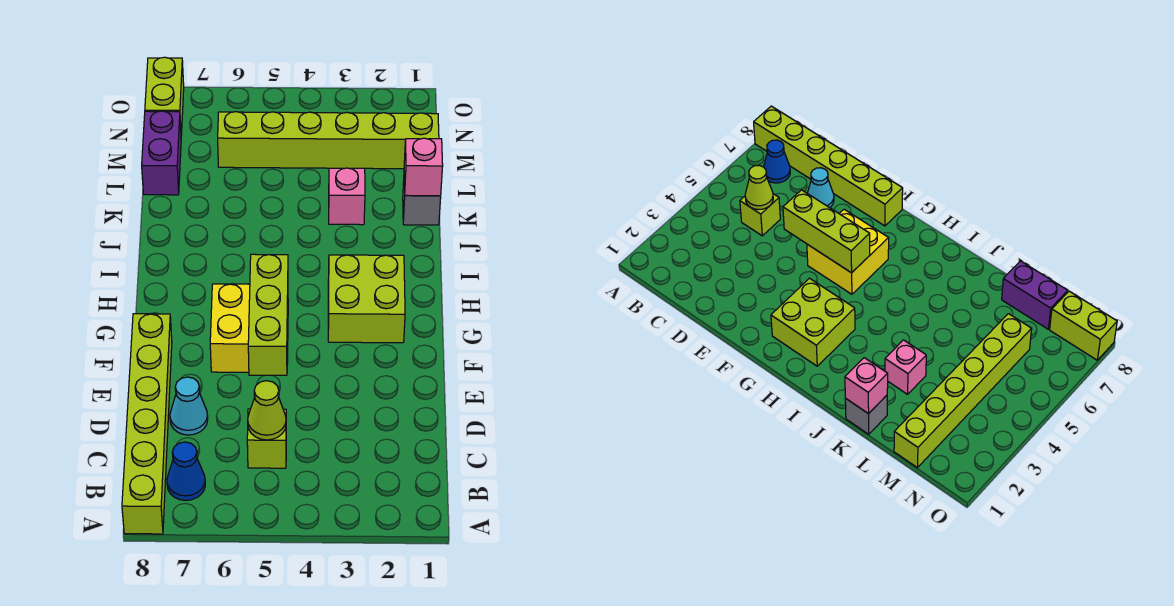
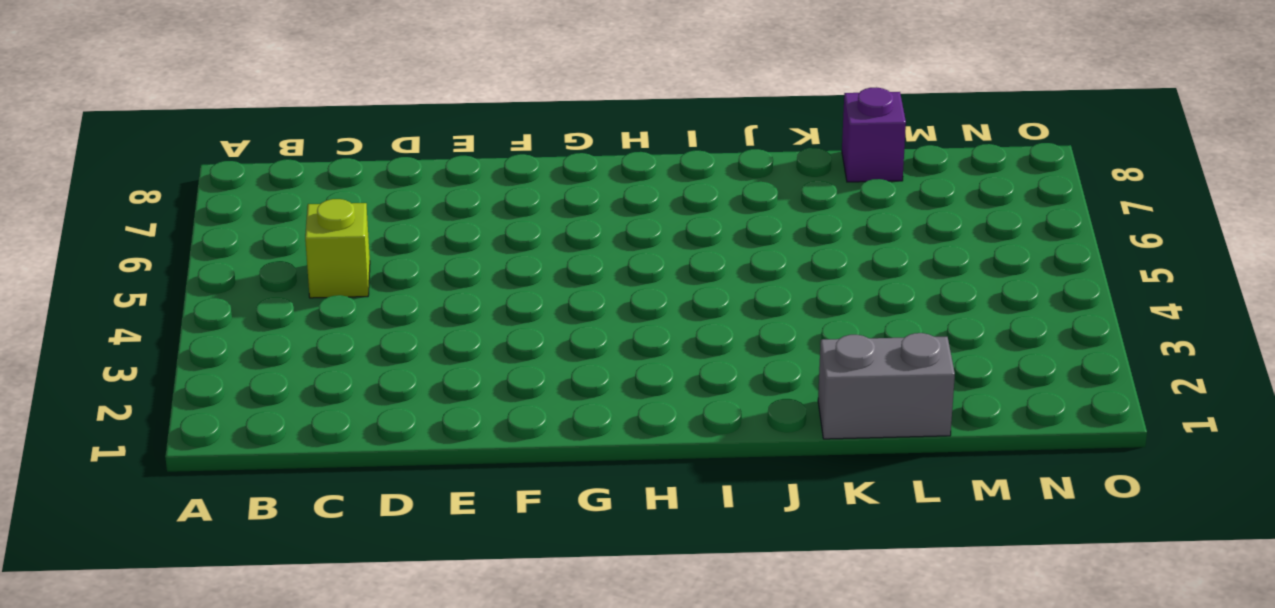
grey 1x2 brick [818,333,955,439] -> grey 1x1 brick [403,182,441,225]
purple 1x1 brick [842,87,906,182] -> purple 1x2 brick [142,111,181,195]
none -> lime 1x6 brick [122,314,172,534]
none -> blue 1x1 cone [167,442,205,500]
none -> cyan 1x1 cone [170,377,208,435]

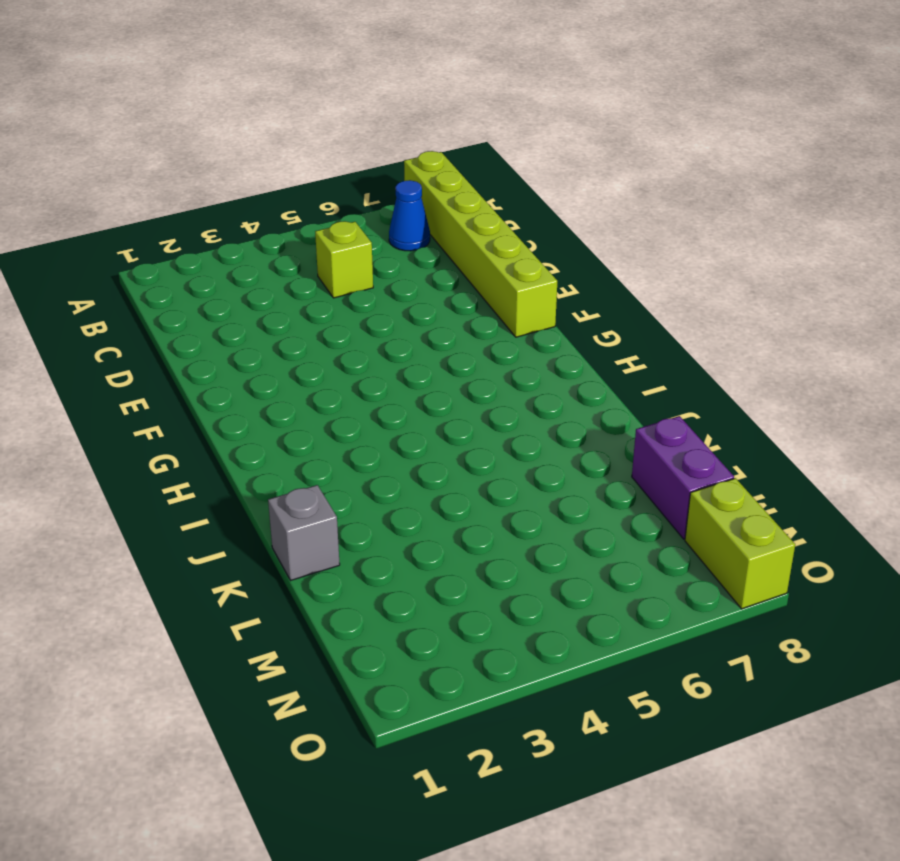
none -> cyan 1x1 cone [170,377,208,435]
none -> yellow 2x2 brick [210,284,288,372]
none -> lime 2x2 brick [328,255,405,343]

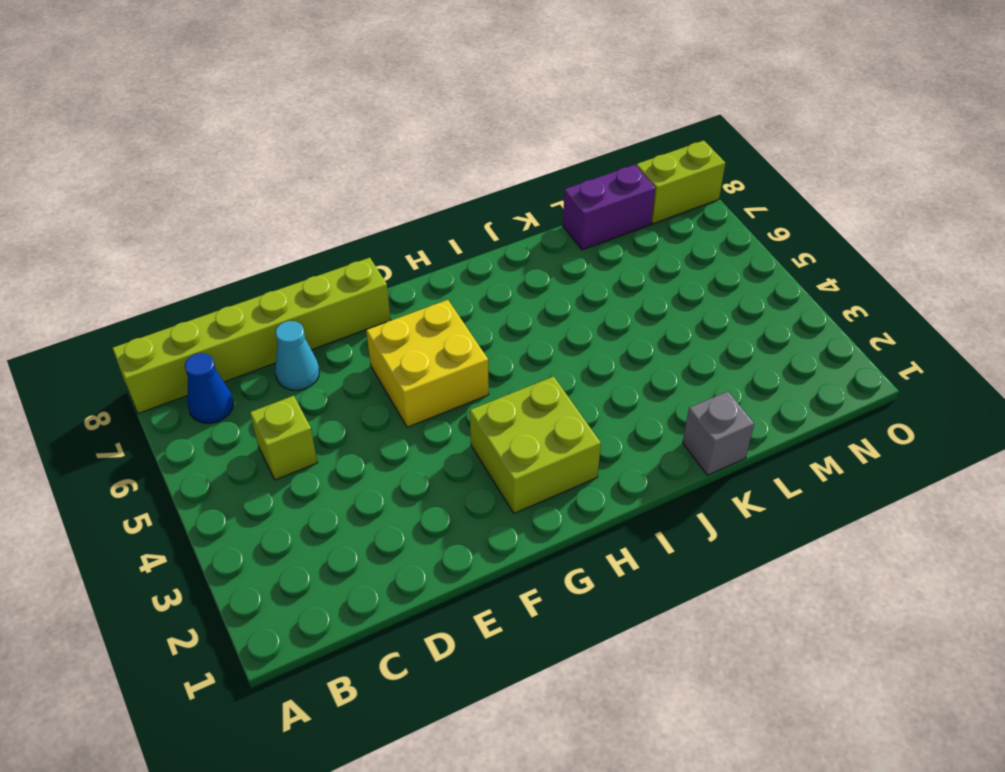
none -> pink 1x1 brick [329,168,365,225]
none -> lime 1x6 brick [218,112,439,169]
none -> lime 1x1 cone [248,381,286,440]

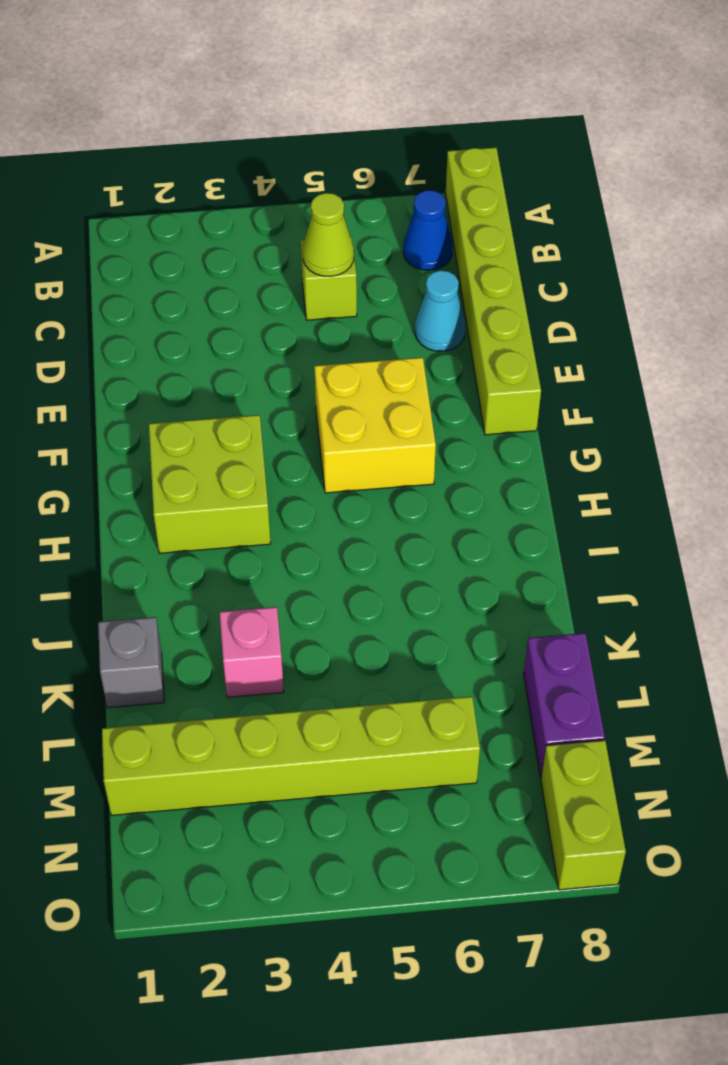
none -> lime 1x3 brick [248,254,288,375]
none -> pink 1x1 brick [404,138,443,196]

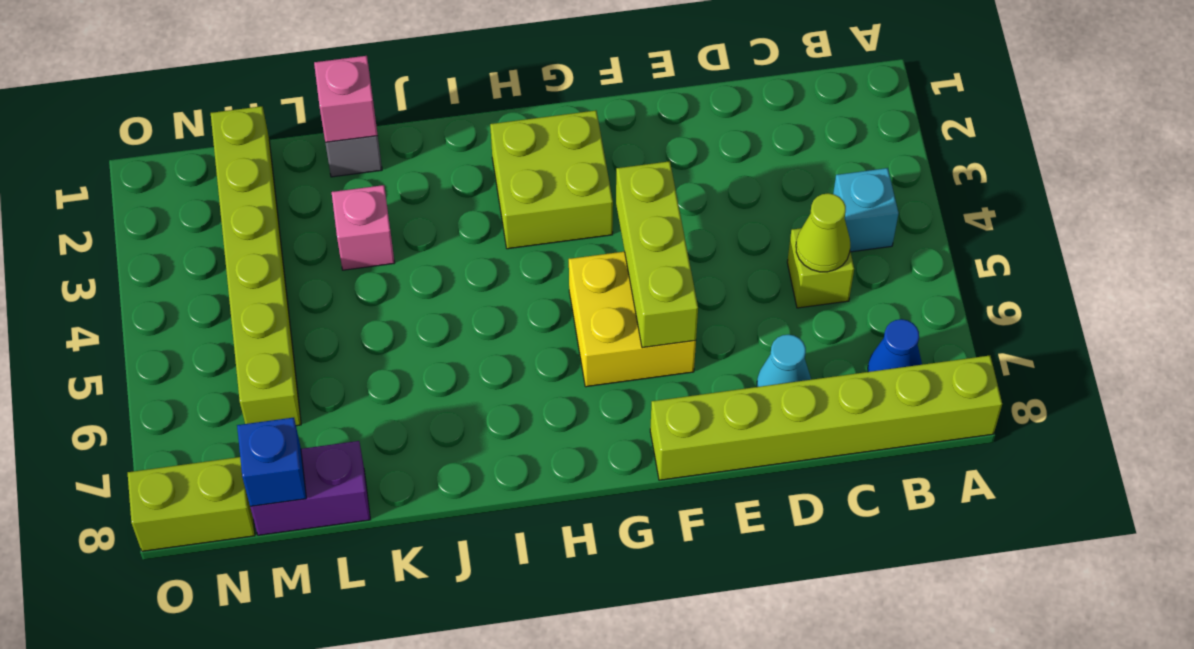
cyan 1x1 brick [833,168,898,252] -> none
lime 1x3 brick [616,161,698,348] -> lime 1x3 brick turned to [248,254,288,375]
blue 1x1 brick [237,418,306,507] -> none

